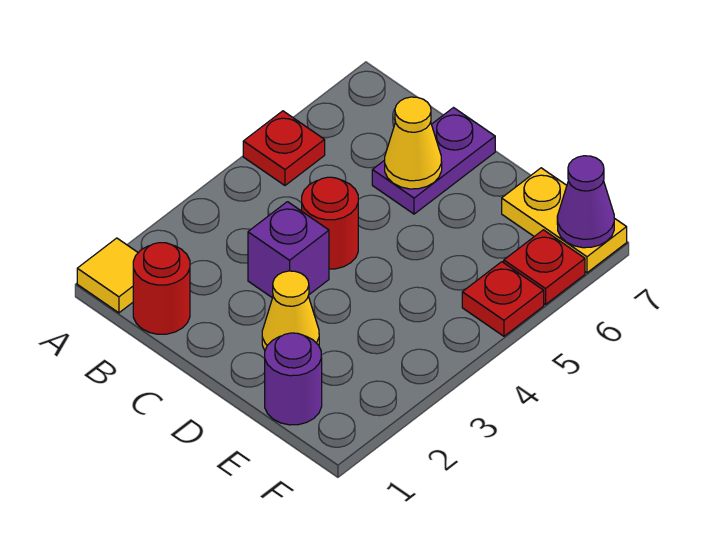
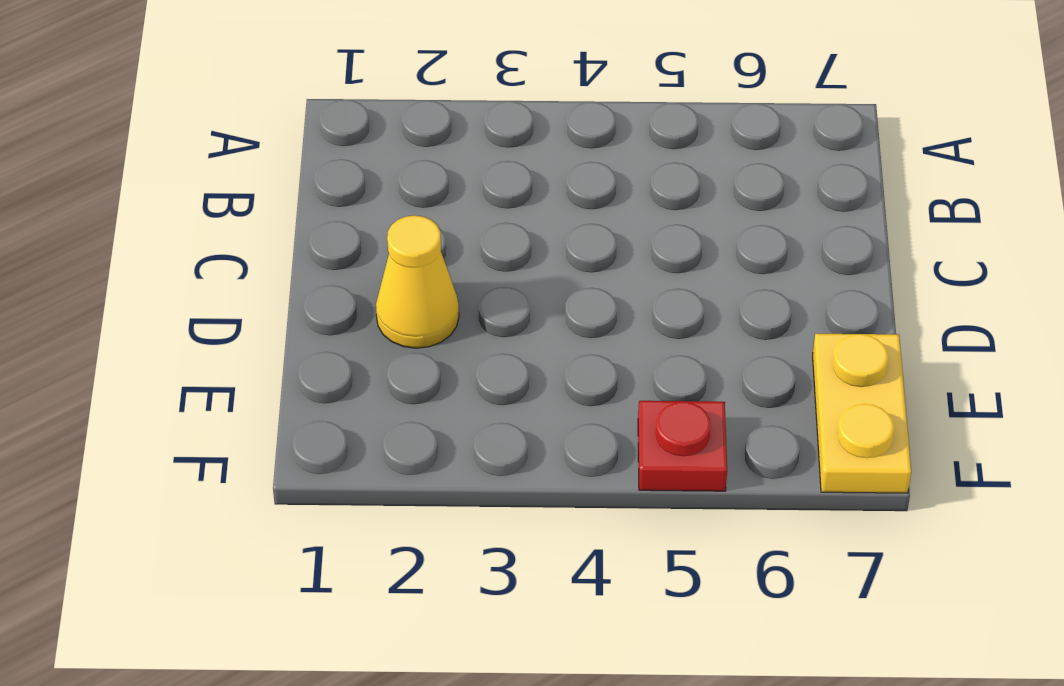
none -> yellow 1x1 tile [77,238,138,313]
none -> red 1x1 plate [243,111,325,185]
none -> red 1x1 round brick [133,243,190,334]

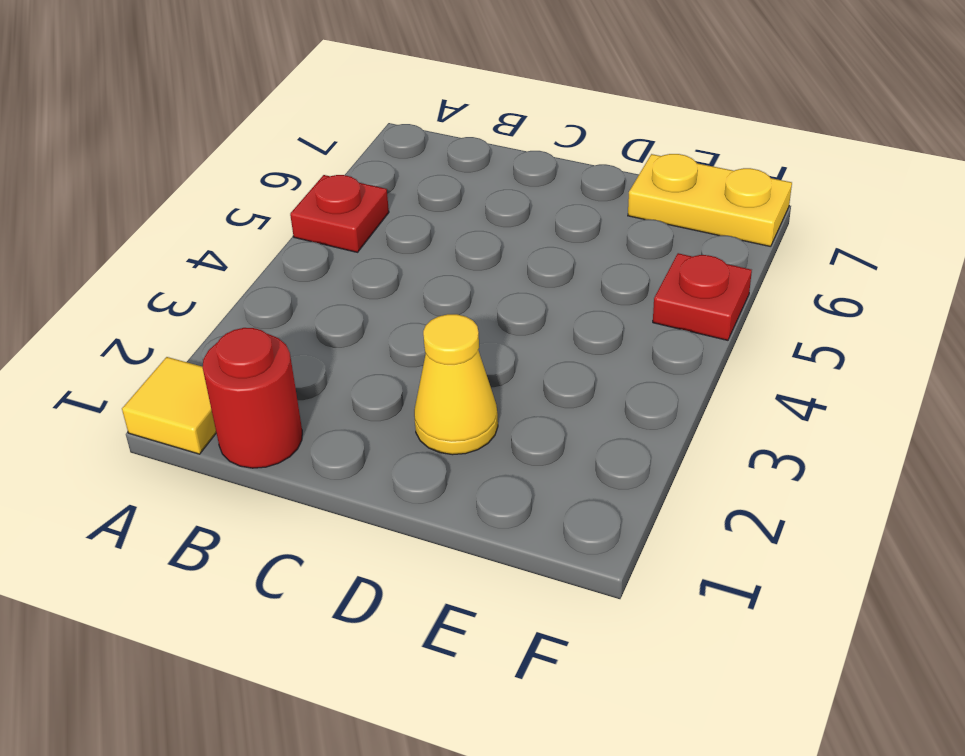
none -> purple 1x1 brick [248,202,329,298]
none -> red 1x1 round brick [302,177,358,269]
none -> purple 1x2 plate [372,108,495,214]

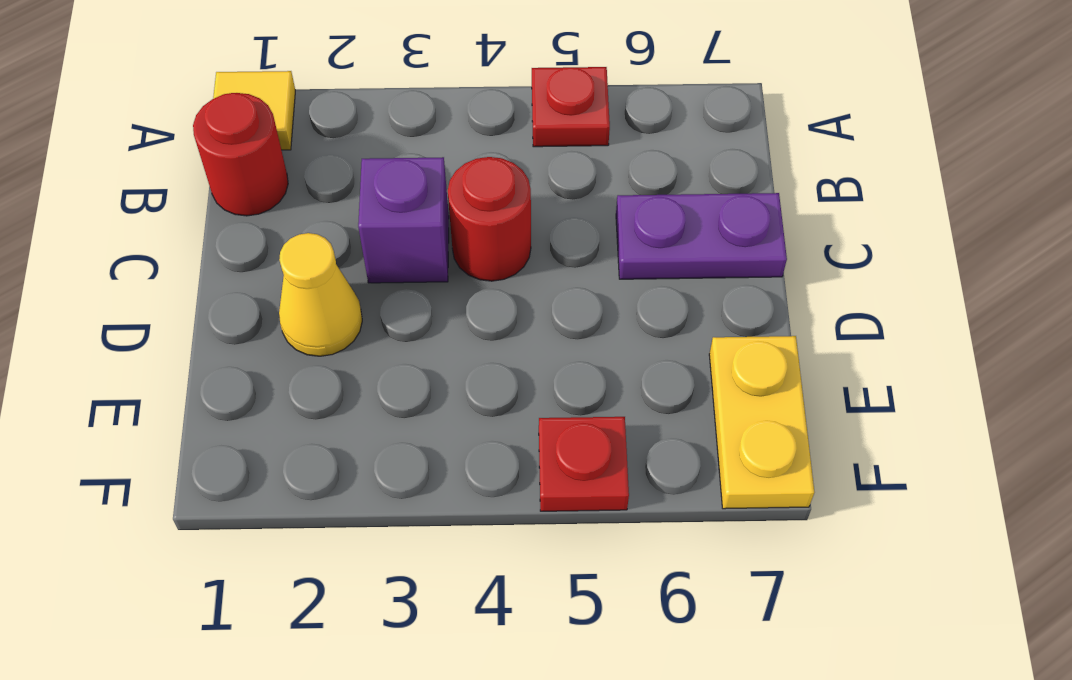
none -> purple 1x1 round brick [265,333,322,425]
none -> red 1x1 plate [504,230,585,305]
none -> yellow 1x1 cone [385,97,442,189]

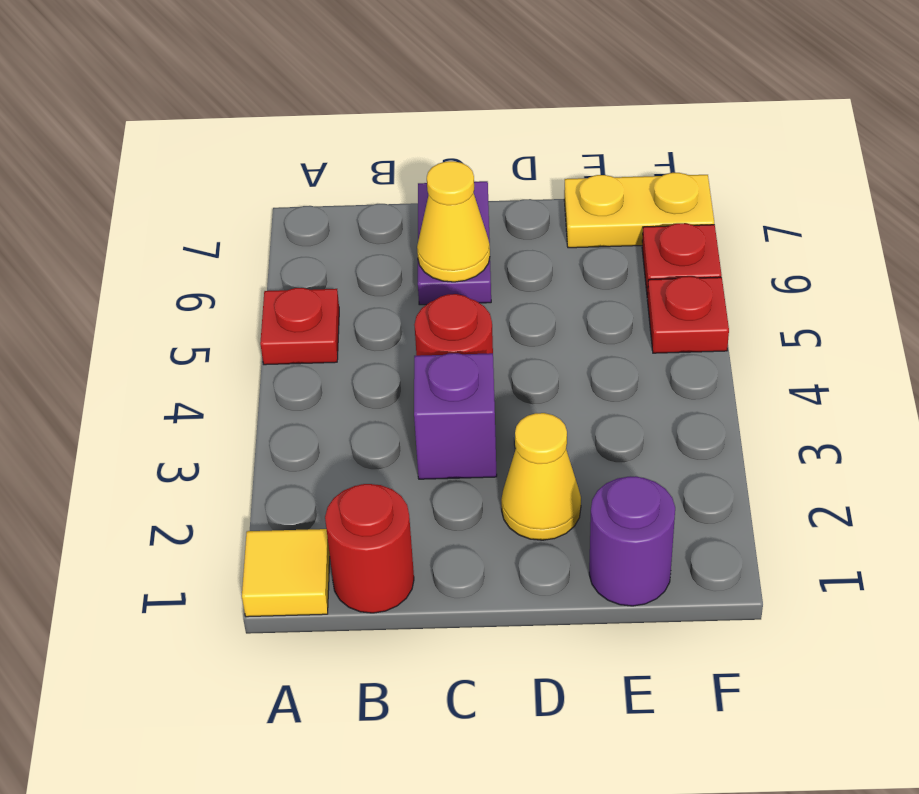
none -> purple 1x1 cone [557,156,614,248]

